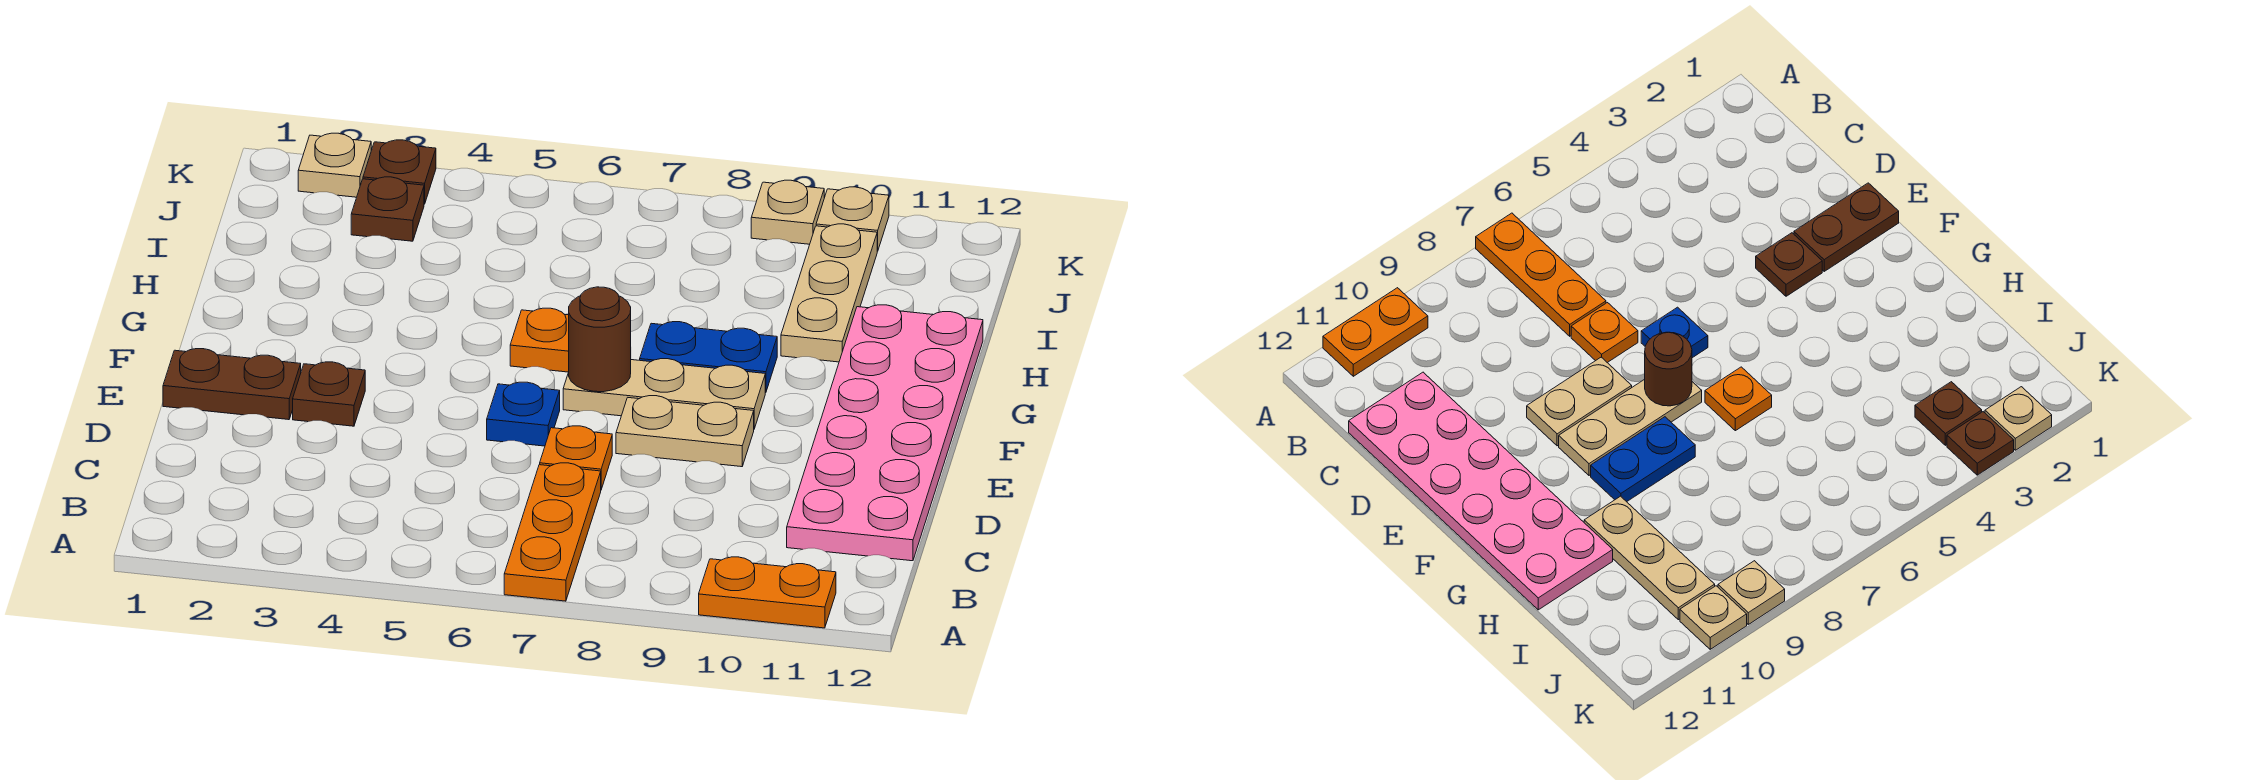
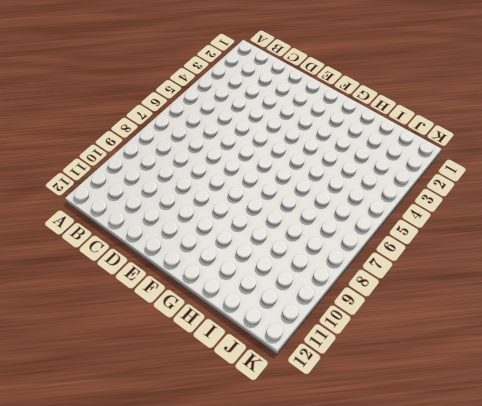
none -> orange 1x3 plate [504,463,601,601]
none -> orange 1x2 plate [699,557,836,628]
none -> pink 2x6 plate [787,305,983,561]

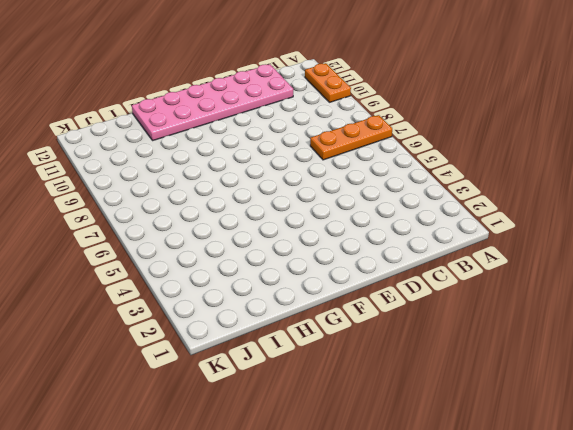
none -> orange 1x1 plate [540,426,612,489]
none -> brown 1x2 plate [163,349,301,420]
none -> brown 1x1 plate [293,362,365,426]

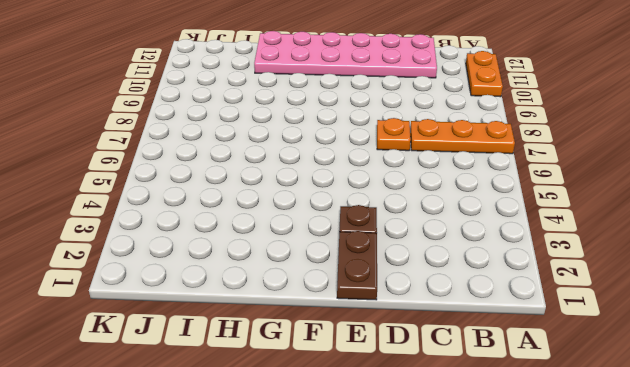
none -> blue 1x1 plate [487,382,560,446]
none -> tan 1x2 plate [616,396,754,467]
none -> tan 1x3 plate [563,359,765,429]

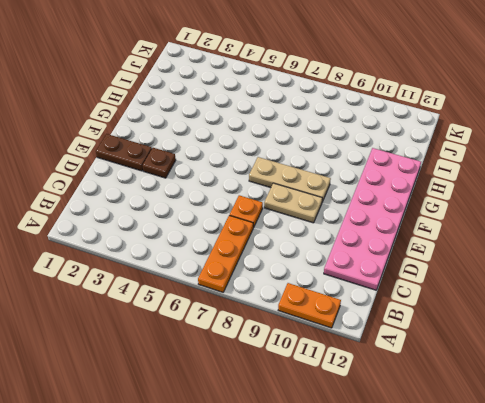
none -> blue 1x1 plate [487,382,560,446]
none -> orange 1x1 plate [510,308,569,372]
none -> blue 1x2 plate [640,322,777,393]

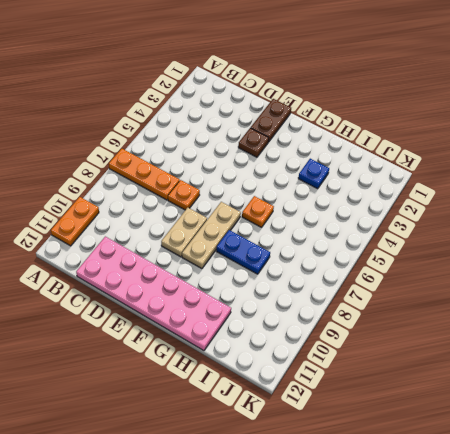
blue 1x2 plate [216,230,270,274] -> blue 1x2 plate turned to [640,322,777,393]
blue 1x1 plate [298,159,329,189] -> blue 1x1 plate moved to [487,382,560,446]
none -> tan 1x3 plate [781,224,877,362]
none -> brown 1x1 plate [351,177,424,241]
none -> tan 1x1 plate [298,133,371,197]

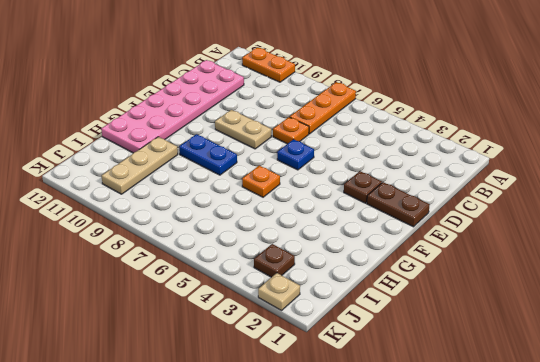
none -> tan 1x3 plate [563,359,765,429]
none -> brown 1x1 plate [363,140,436,204]
none -> tan 1x1 plate [751,180,824,244]

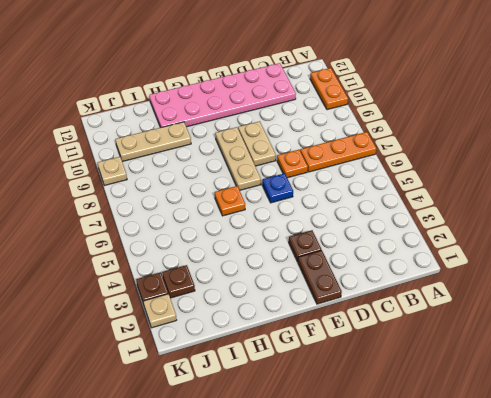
none -> blue 1x2 plate [640,322,777,393]
none -> tan 1x1 plate [816,187,889,251]
none -> brown 1x1 round brick [568,287,631,392]

